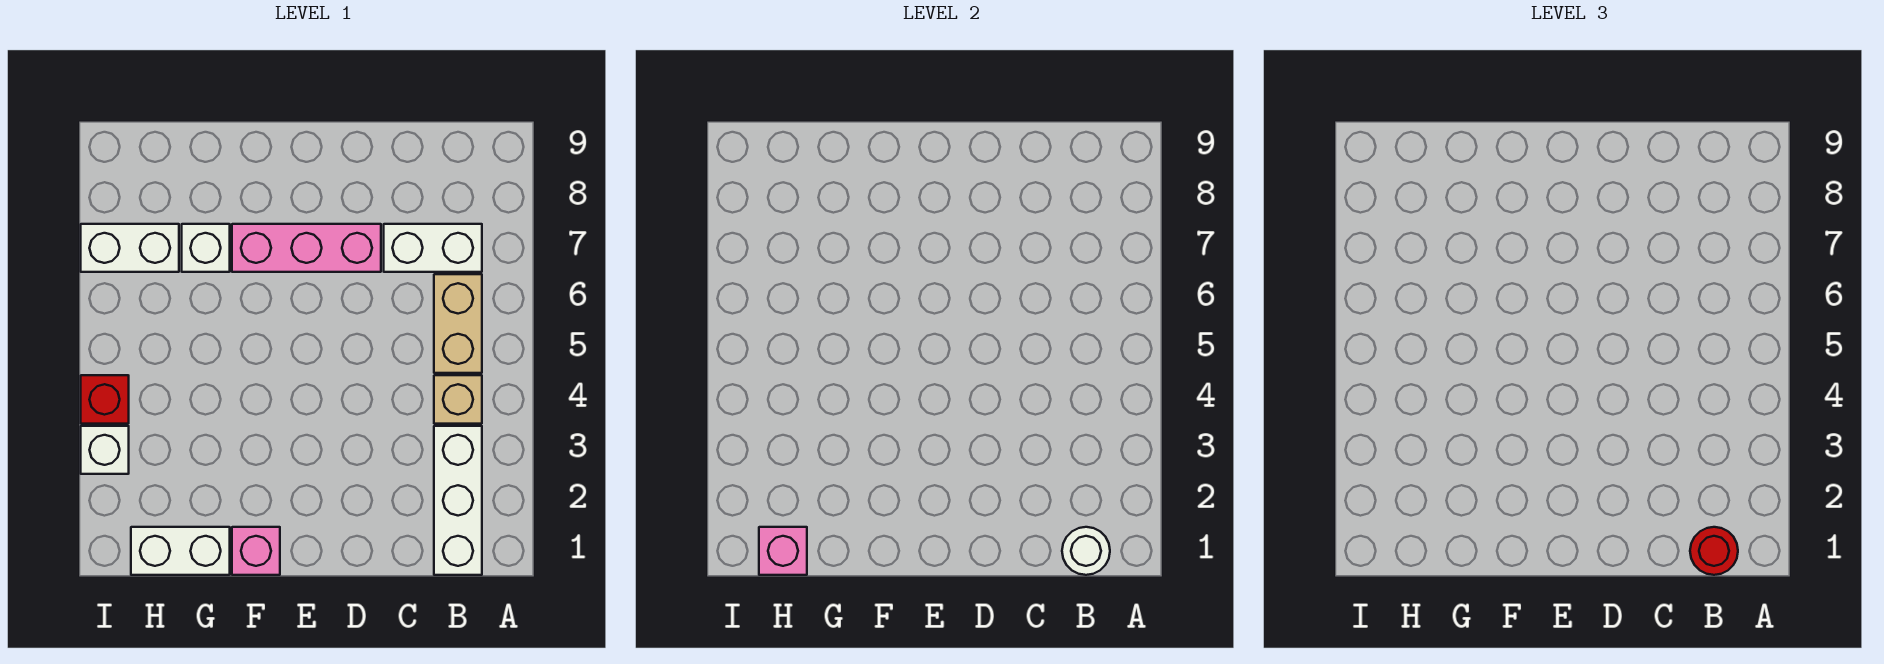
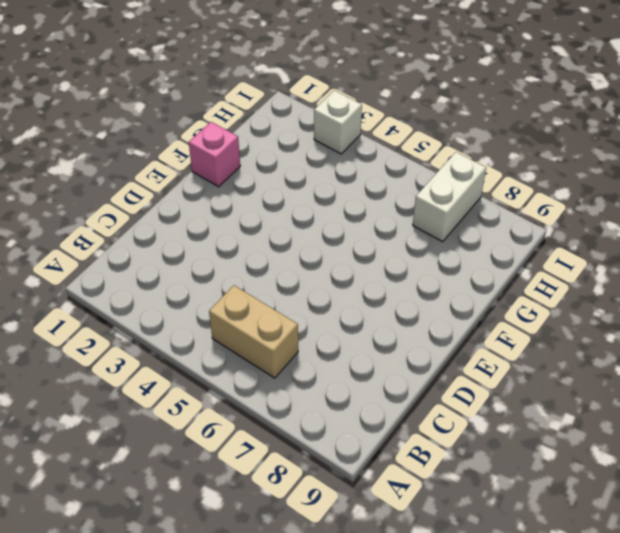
none -> white 1x3 brick [434,426,482,575]
none -> tan 1x1 brick [434,375,482,424]
none -> white 1x2 brick [384,224,482,272]

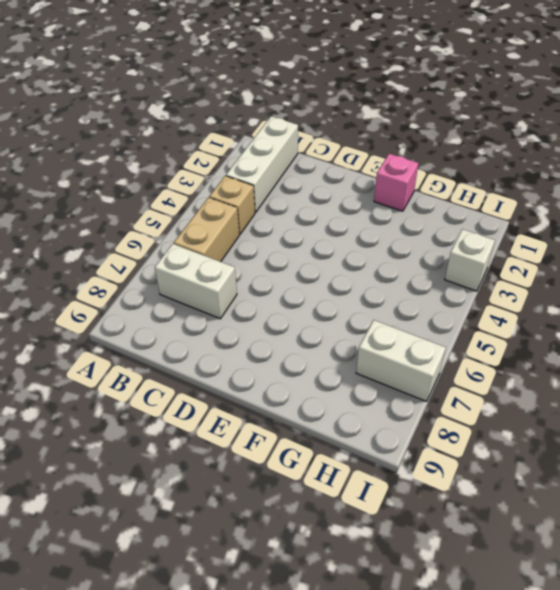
none -> pink 1x3 brick [232,224,381,272]
none -> white 1x2 brick [131,527,230,575]
none -> white 1x1 brick [182,224,230,272]

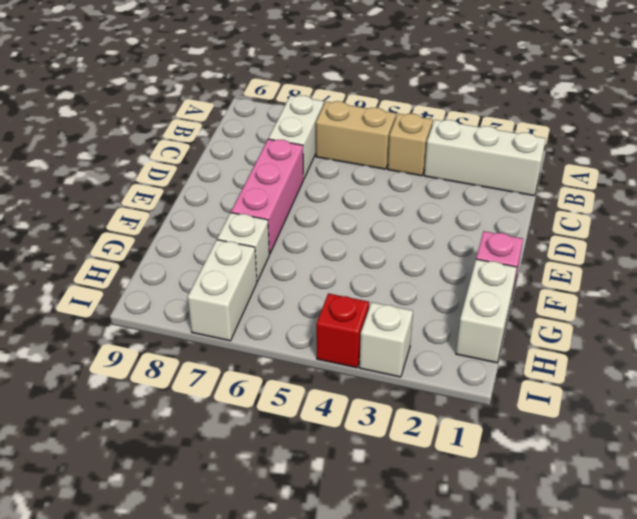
none -> white 1x1 round brick [1062,527,1110,575]
none -> pink 1x1 brick [759,527,807,575]
none -> red 1x1 round brick [1690,527,1738,575]

